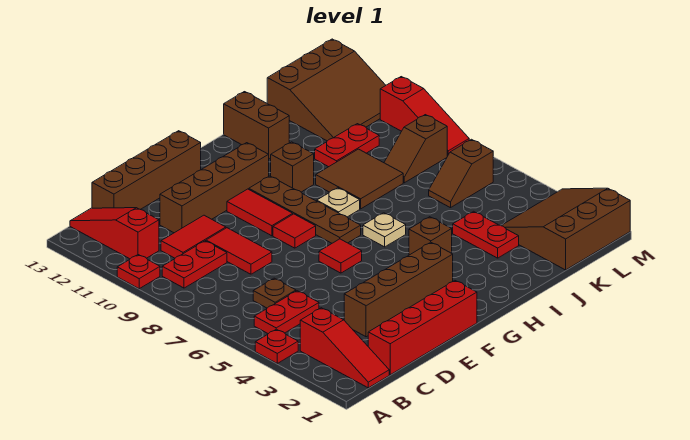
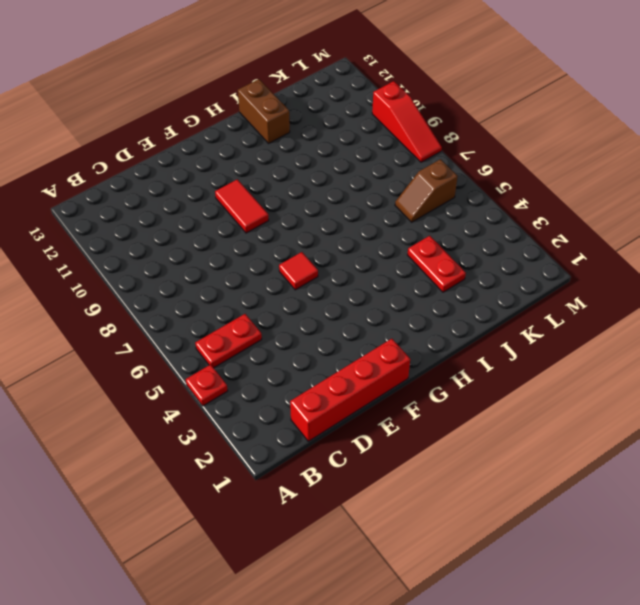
none -> red 1x1 plate [117,255,160,289]
none -> red 1x3 slope [300,308,389,388]
none -> red 1x2 plate [162,241,227,288]
none -> red 1x3 slope [70,208,159,259]

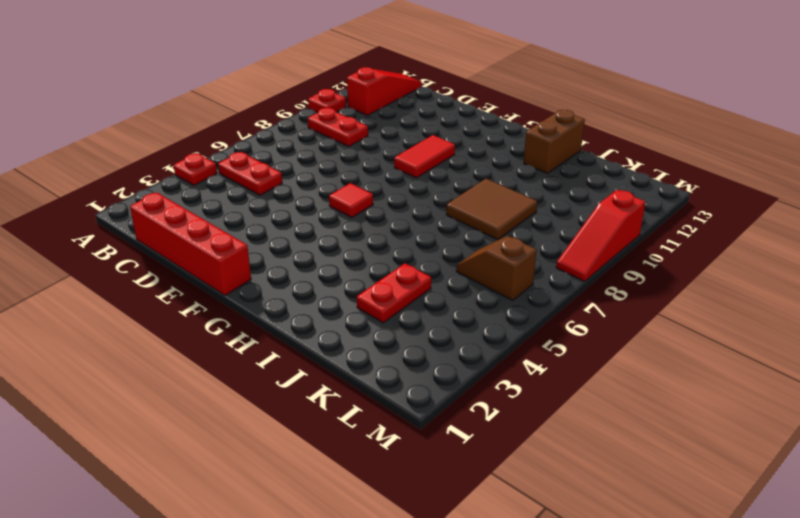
none -> red 1x3 slope [300,308,389,388]
none -> brown 1x1 plate [253,278,296,308]
none -> red 1x2 tile [161,215,226,258]
none -> brown 1x4 brick [92,131,201,209]

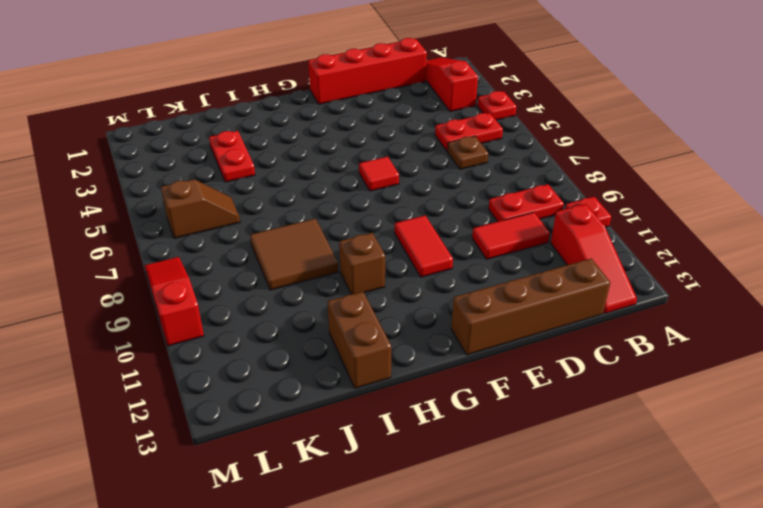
none -> brown 1x4 brick [344,242,453,337]
none -> red 1x2 tile [206,228,272,274]
none -> brown 1x4 brick [160,143,269,233]
none -> red 1x1 tile [273,214,316,248]

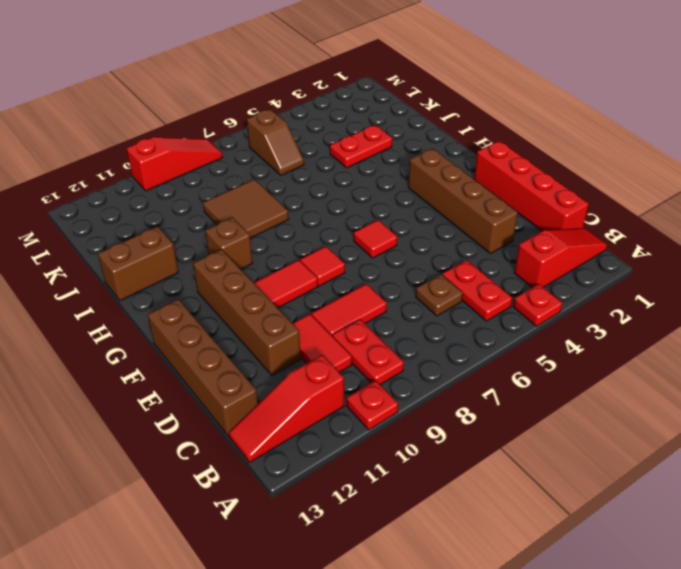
none -> brown 1x4 plate [249,176,361,243]
none -> brown 1x1 brick [409,217,452,255]
none -> tan 1x1 plate [363,213,406,247]
none -> tan 1x1 plate [317,188,360,217]

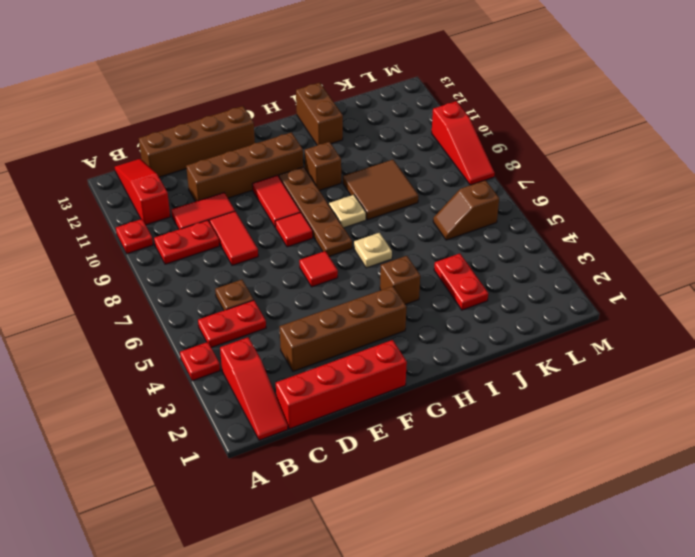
none -> red 1x2 plate [315,124,379,167]
none -> brown 3x3 slope [501,188,630,270]
none -> brown 1x2 slope [384,115,447,183]
none -> brown 3x3 slope [267,39,386,141]

